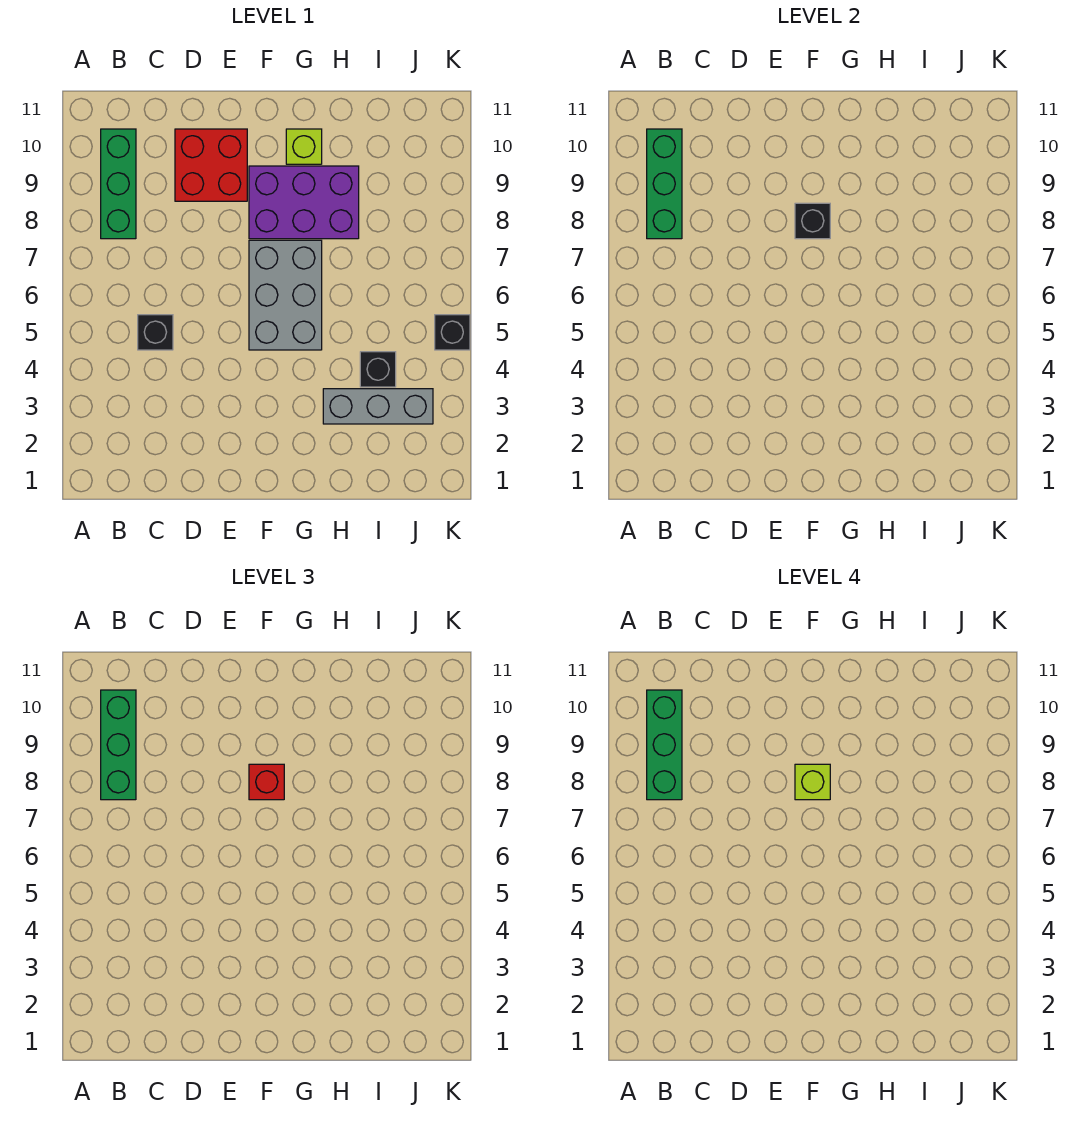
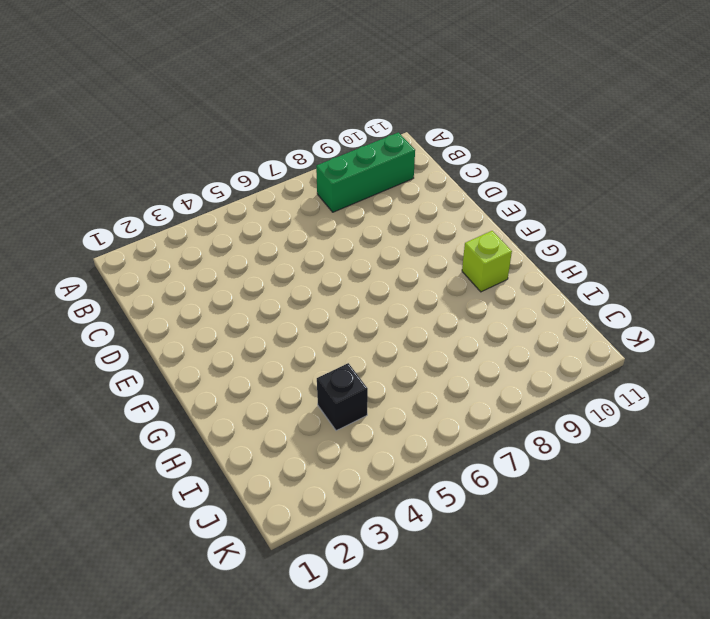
none -> black 1x1 brick [138,315,173,350]
none -> red 2x2 brick [175,129,247,201]
none -> grey 2x3 brick [249,240,322,350]

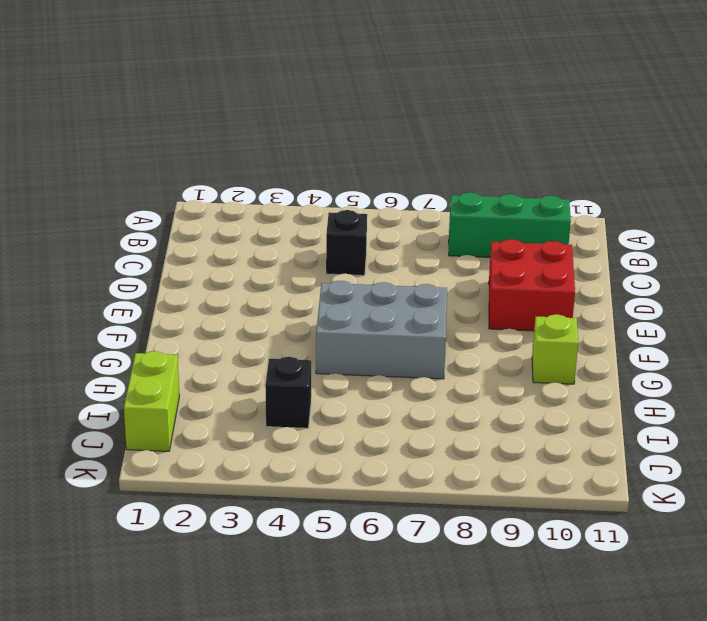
lime 1x2 brick [124,351,179,451] -> none
none -> purple 2x3 brick [249,166,359,239]
none -> grey 1x3 brick [323,389,433,424]
none -> black 1x1 brick [435,315,470,350]

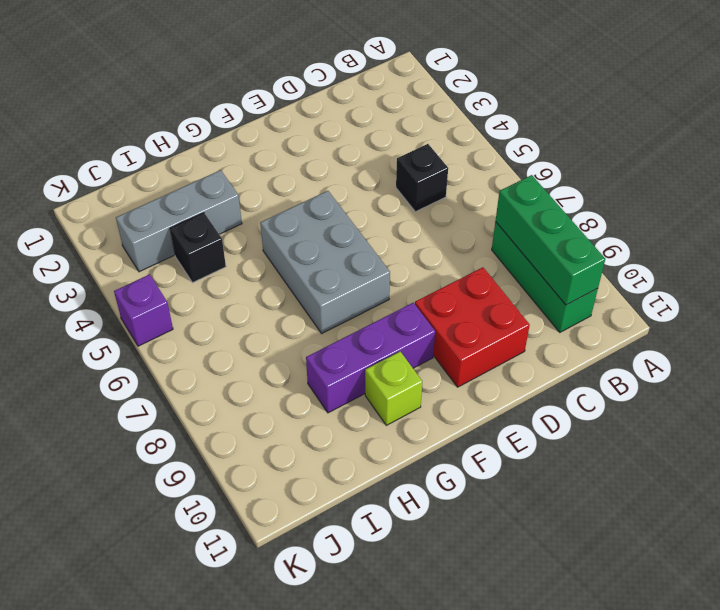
purple 1x3 brick [306,303,435,413] -> purple 2x3 brick [249,166,359,239]
purple 1x1 brick [114,274,173,346] -> black 1x1 brick [435,315,470,350]
none -> black 1x1 brick [795,203,830,239]
none -> green 1x3 brick [101,690,136,800]
none -> red 1x1 brick [249,764,284,800]

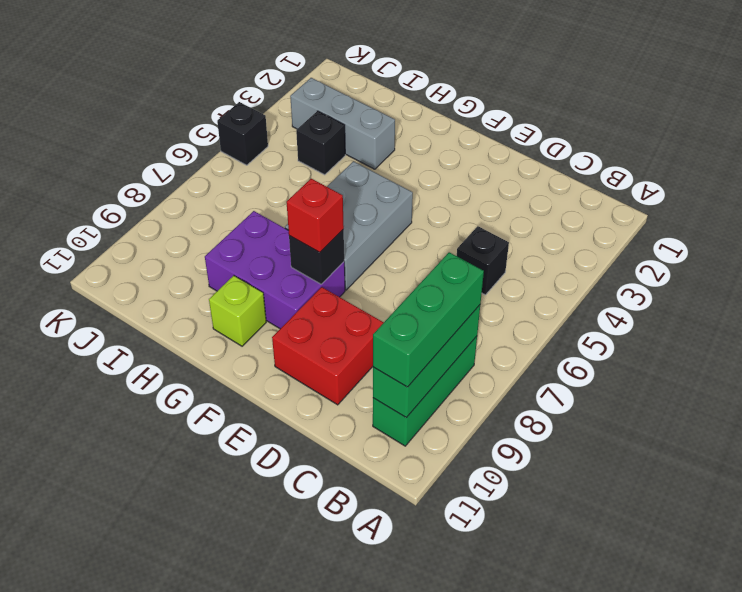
none -> green 1x3 brick [647,690,682,800]
none -> lime 1x1 brick [795,764,830,800]

